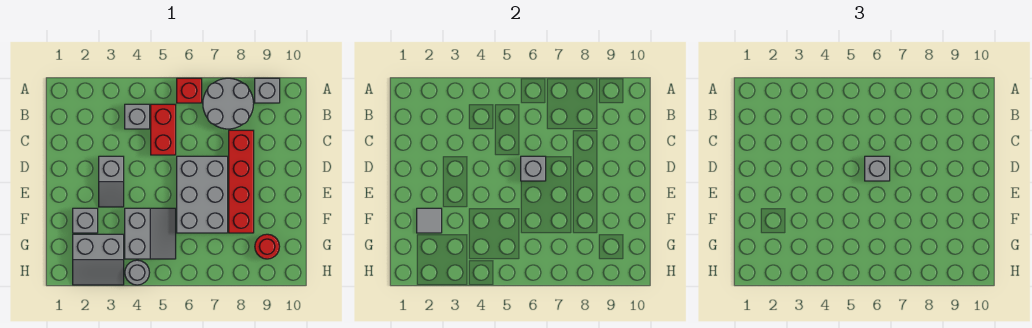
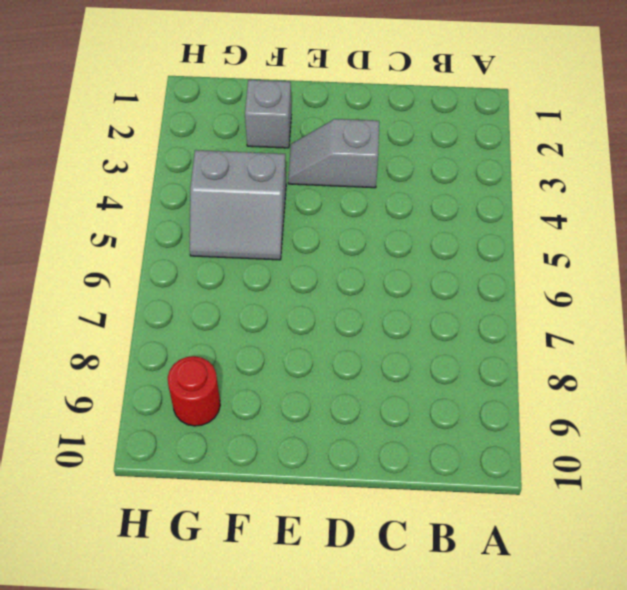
none -> red 1x1 brick [177,78,202,103]
none -> grey 2x2 round brick [203,78,254,129]
none -> grey 1x1 brick [255,78,280,103]

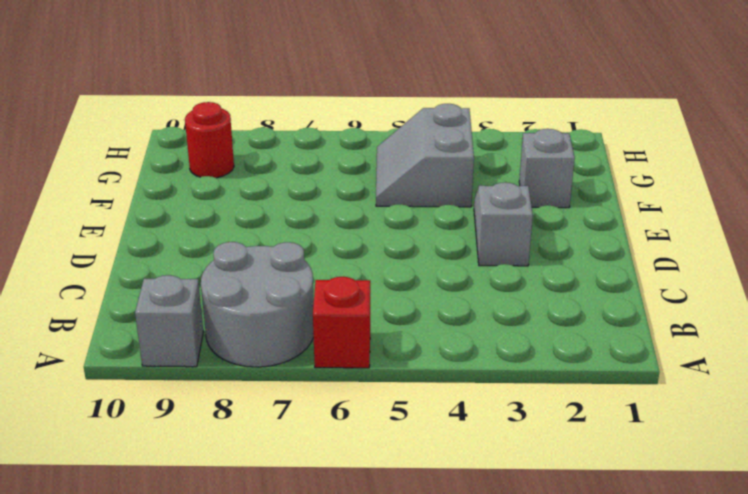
none -> grey 1x1 brick [125,104,150,129]
none -> red 1x2 brick [151,104,176,155]
none -> red 1x4 brick [229,130,254,233]

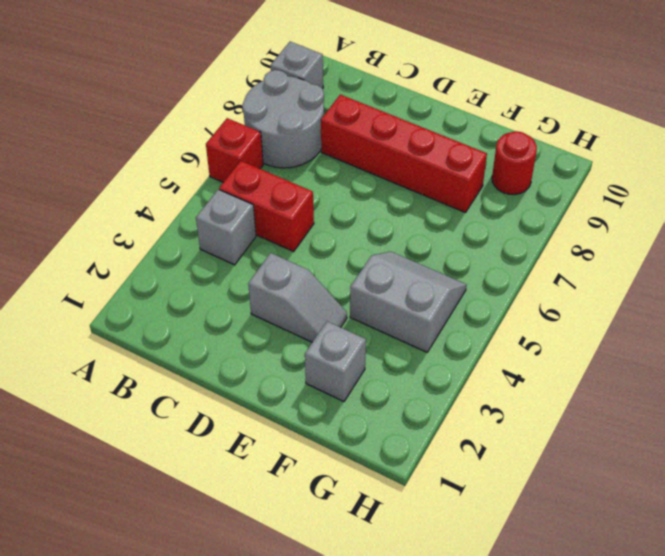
none -> grey 2x3 brick [177,156,228,233]
none -> grey 2x2 slope [73,234,124,285]
none -> grey 1x1 round brick [125,260,150,285]

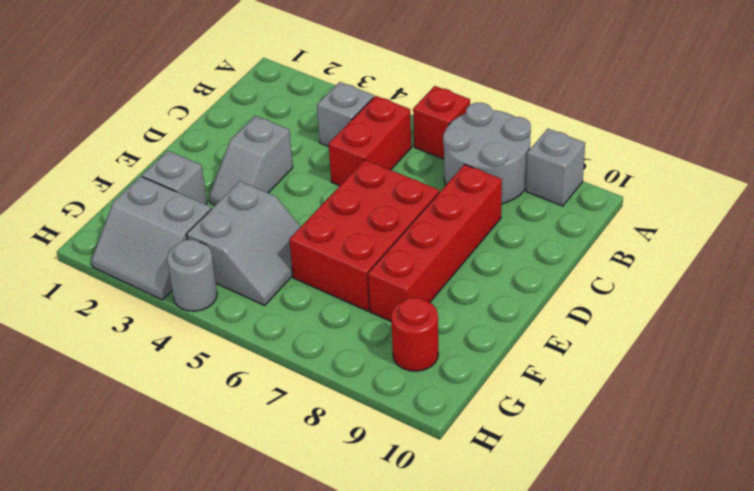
red 2x3 brick [289,160,439,311] -> grey 2x3 brick [177,156,228,233]
none -> grey 1x1 brick [521,156,546,181]
none -> grey 1x1 tile [417,208,442,233]
none -> grey 1x1 brick [865,156,890,181]

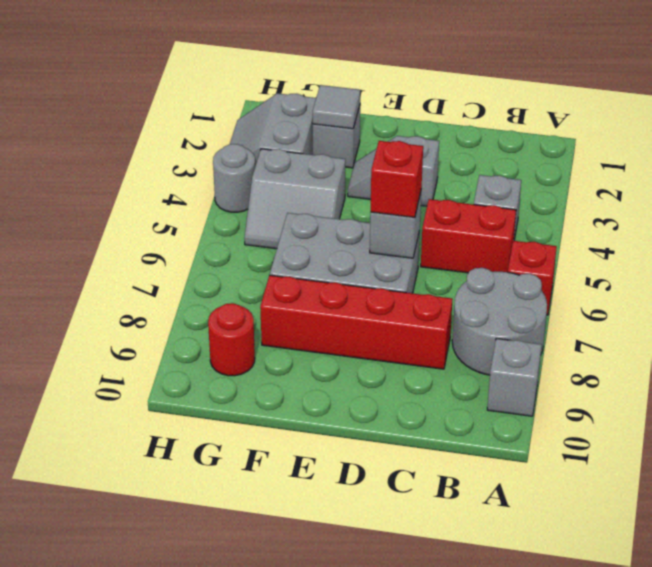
red 1x1 brick [371,141,423,217] -> grey 1x1 brick [865,156,890,181]

